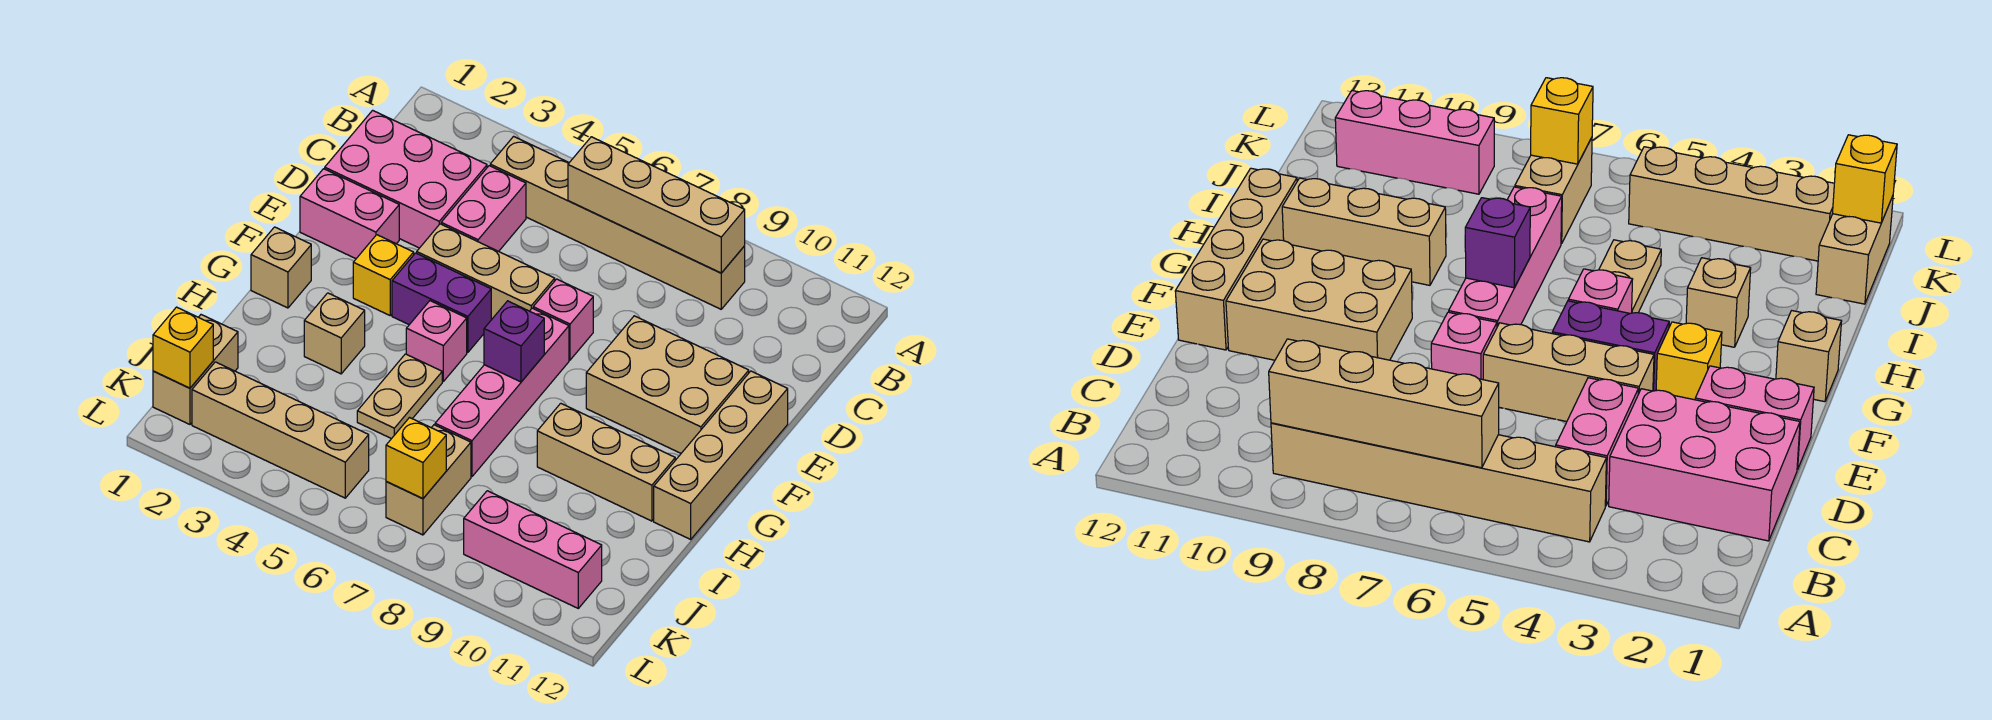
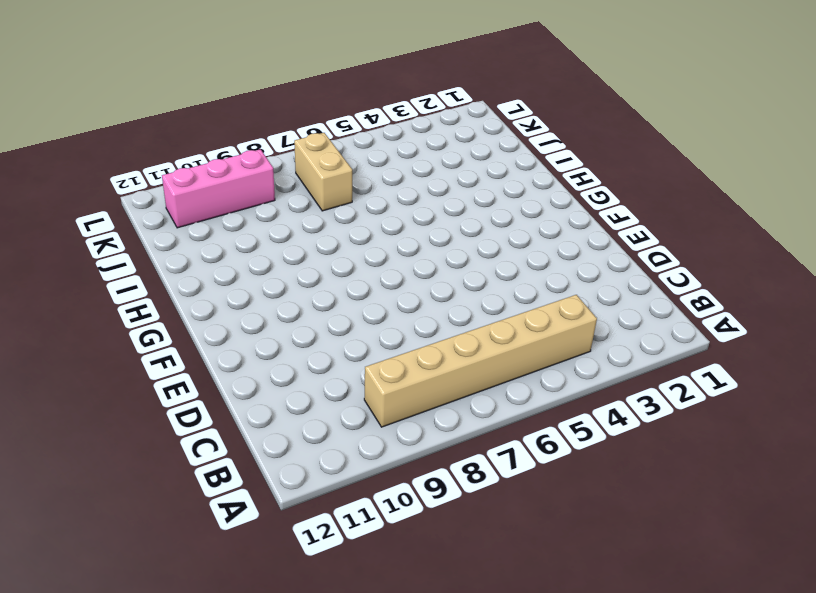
none -> pink 2x3 brick [325,110,487,248]
none -> pink 1x2 brick [441,166,526,251]
none -> pink 1x2 brick [300,169,399,259]

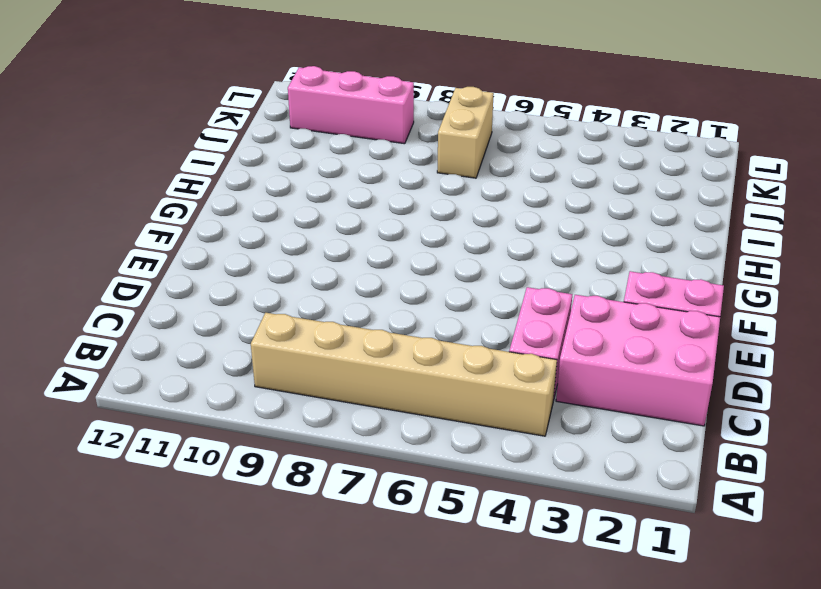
none -> tan 1x3 brick [417,224,555,320]
none -> pink 1x1 brick [533,279,593,360]
none -> tan 2x3 brick [586,316,749,453]

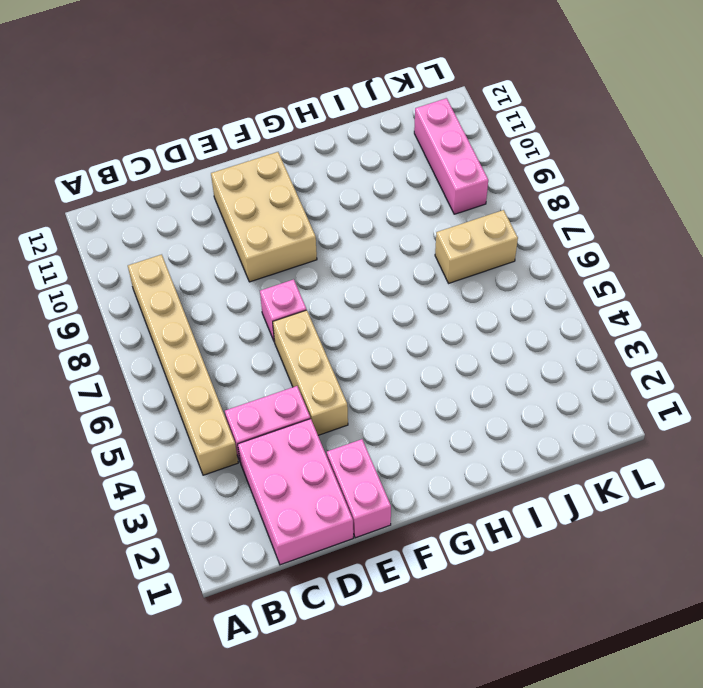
none -> tan 1x4 brick [654,371,788,539]
none -> yellow 1x1 brick [353,235,414,315]
none -> purple 1x2 brick [392,253,491,352]

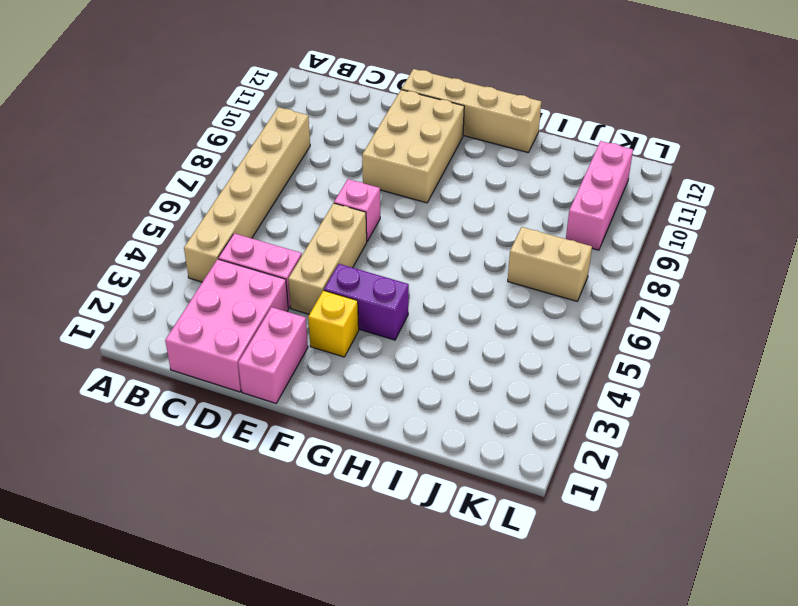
purple 1x2 brick [324,264,409,340] -> purple 1x2 brick turned to [392,253,491,352]
none -> pink 1x4 brick [435,308,569,477]
none -> tan 1x1 brick [251,227,311,308]
none -> pink 1x1 brick [406,301,467,381]

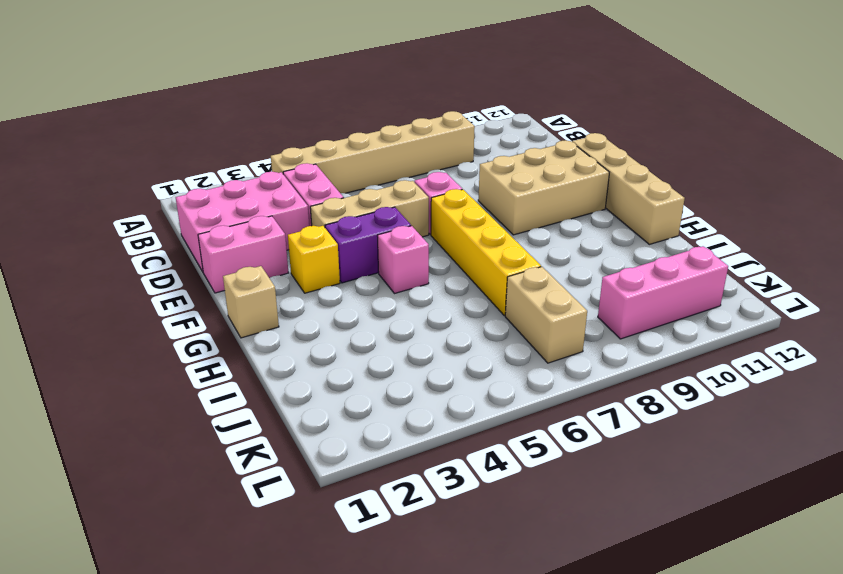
yellow 1x4 brick [431,189,541,316] -> pink 1x4 brick [435,308,569,477]
none -> tan 1x1 brick [304,293,365,374]
none -> tan 1x2 plate [357,354,442,439]
none -> tan 1x3 brick [537,403,675,521]

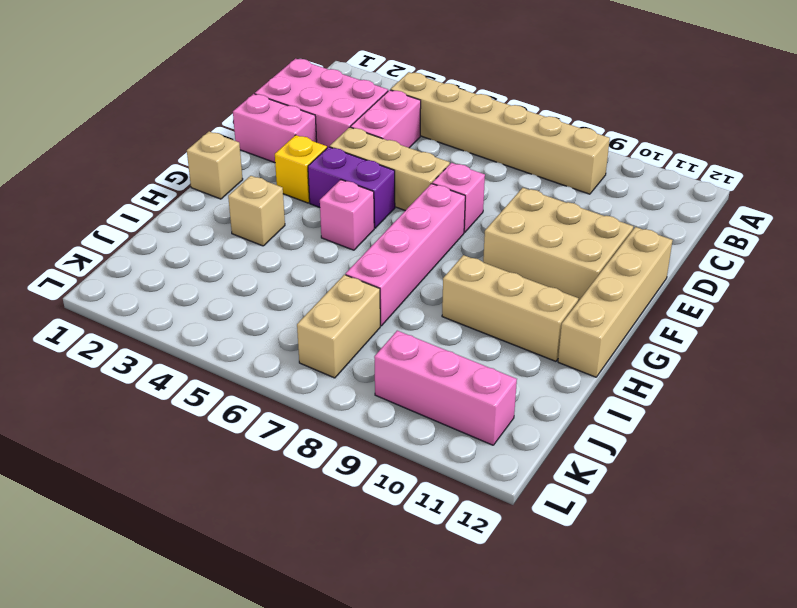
none -> tan 1x2 plate [357,354,442,439]
none -> tan 1x2 brick [153,315,238,424]
none -> tan 1x4 brick [192,362,369,498]

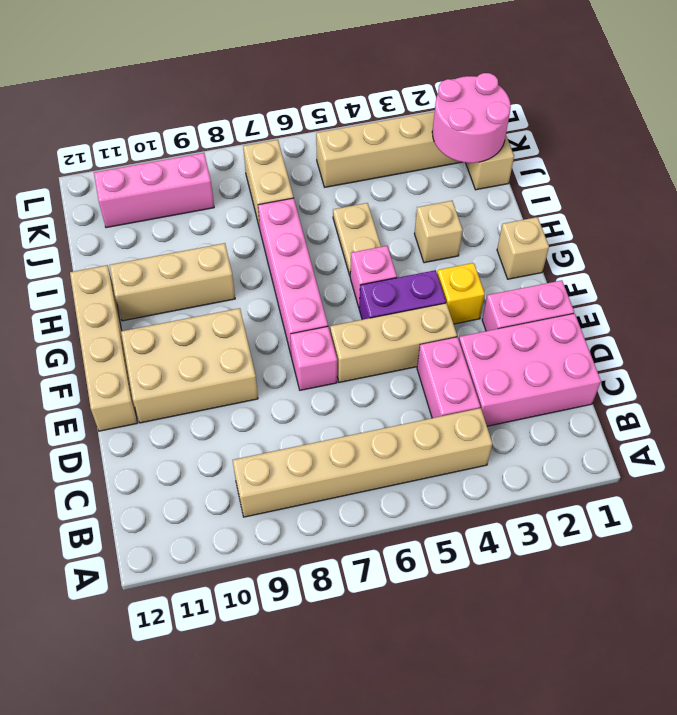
pink 2x2 round brick [432,73,511,163] -> yellow 1x1 brick [153,307,213,388]
none -> tan 1x4 brick [568,137,745,273]
none -> purple 1x1 brick [484,301,544,382]
none -> yellow 1x1 brick [386,418,446,499]

